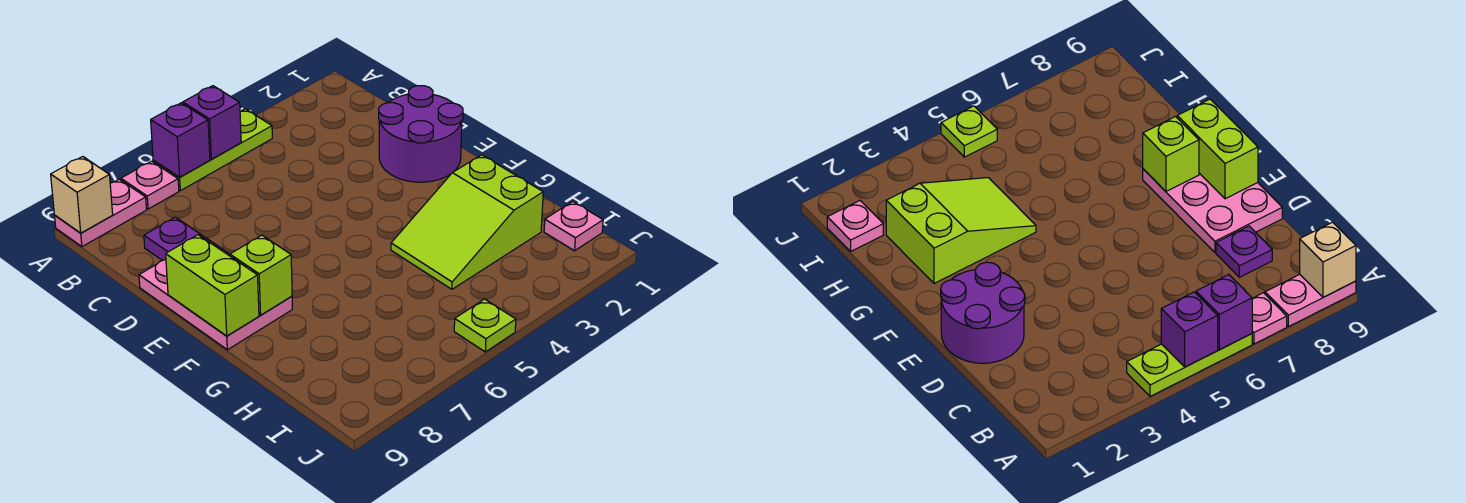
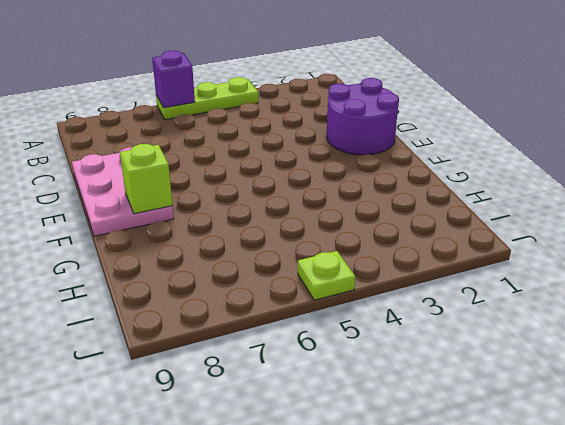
none -> pink 1x1 plate [121,161,179,209]
none -> pink 1x2 plate [55,179,147,247]
none -> purple 1x1 plate [144,217,203,261]

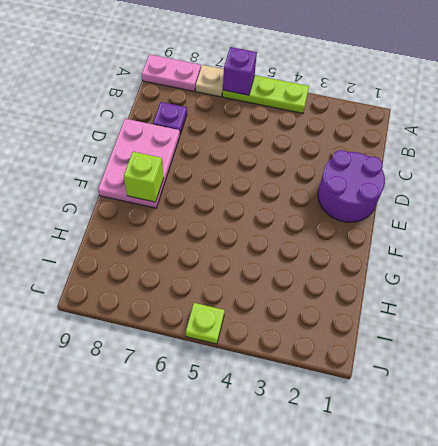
tan 1x1 plate [196,65,224,97] -> pink 1x1 plate [121,161,179,209]
none -> lime 2x3 slope [391,155,543,289]
none -> pink 1x1 plate [544,201,603,251]
none -> purple 1x1 brick [183,86,241,159]

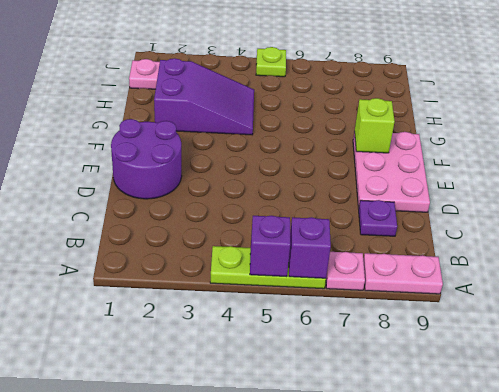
purple 2x3 slope [154,58,254,135] -> lime 2x3 slope [391,155,543,289]
none -> tan 1x1 brick [51,157,113,233]
none -> lime 1x2 brick [166,235,259,336]

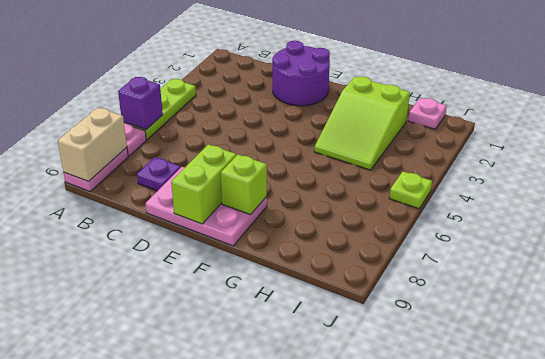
tan 1x2 brick [58,108,127,181] -> tan 1x1 brick [51,157,113,233]
lime 1x2 brick [171,144,236,224] -> lime 1x2 brick turned to [166,235,259,336]
none -> purple 1x1 brick [183,86,241,159]

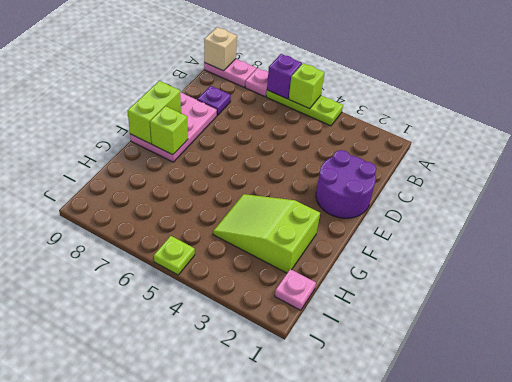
lime 1x1 brick [289,63,325,109] -> purple 1x1 brick [183,86,241,159]

